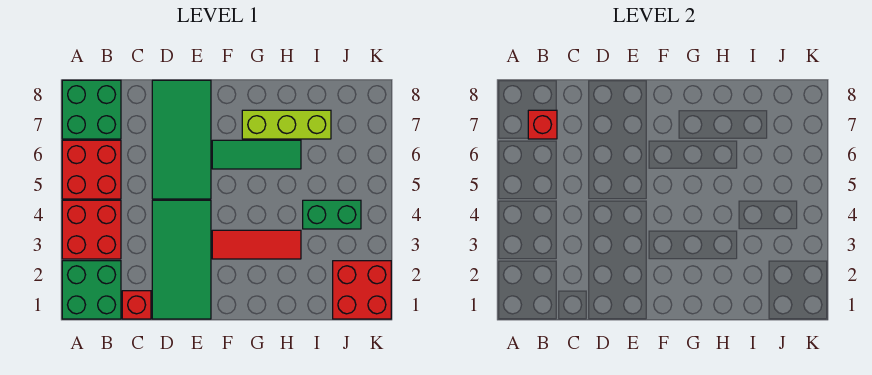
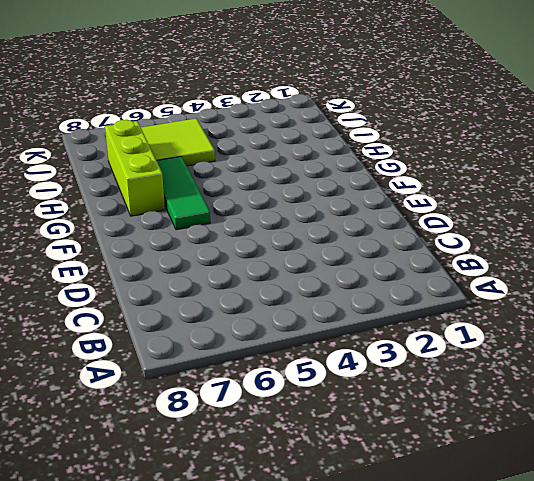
lime 2x2 tile [141,118,215,166] -> none
none -> green 2x2 brick [62,261,121,319]
none -> red 2x2 brick [62,200,121,259]
none -> red 2x2 brick [62,140,121,199]

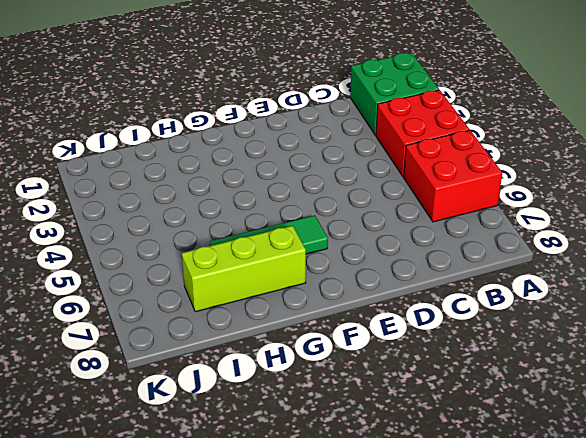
none -> green 2x2 brick [62,80,121,139]
none -> red 1x1 brick [122,291,151,319]
none -> green 2x4 tile [152,200,211,319]

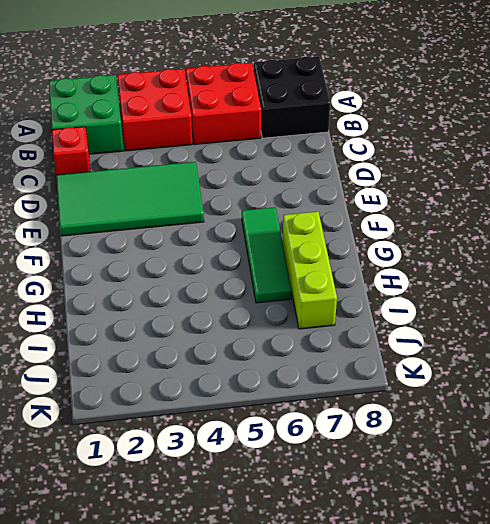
black 2x2 brick [254,57,330,138] -> green 2x2 brick [62,80,121,139]
none -> green 2x4 tile [152,80,211,199]
none -> red 1x3 tile [212,230,301,259]
none -> green 1x2 brick [303,200,361,229]

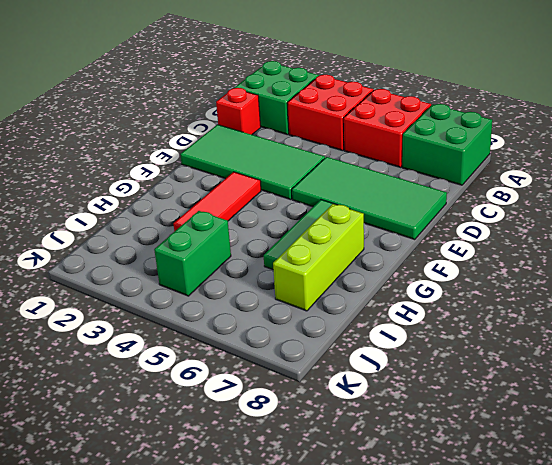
none -> red 2x2 brick [333,261,391,319]
none -> red 1x1 brick [528,110,557,139]

